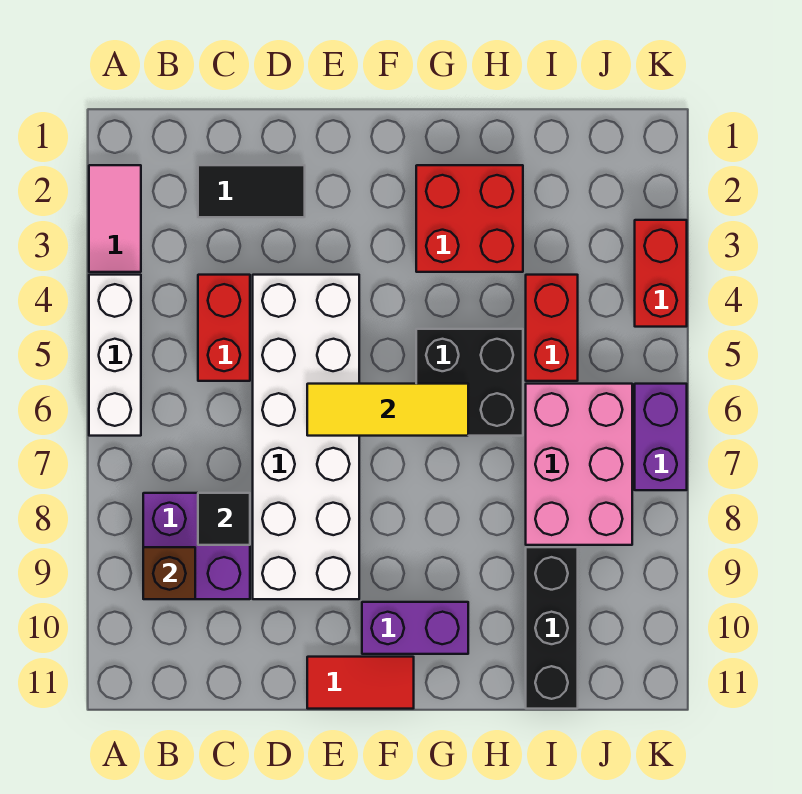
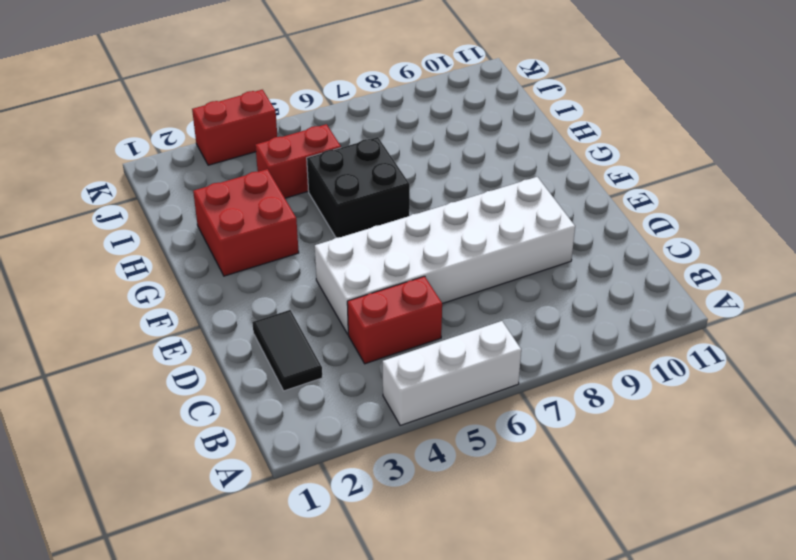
none -> pink 1x2 tile [89,165,141,272]
none -> purple 2x2 brick [143,493,250,599]
none -> red 1x2 tile [307,657,414,709]

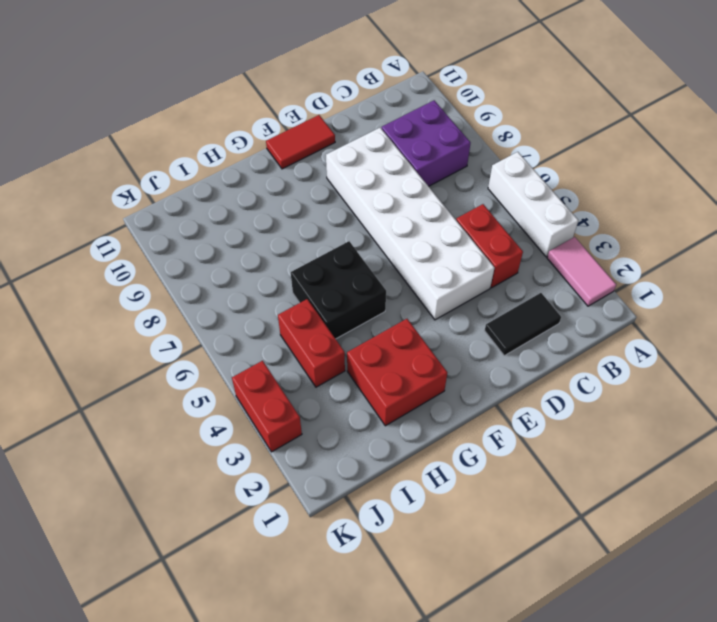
none -> purple 1x2 brick [362,602,468,654]
none -> pink 2x3 brick [526,384,632,545]
none -> black 1x3 brick [526,547,578,709]

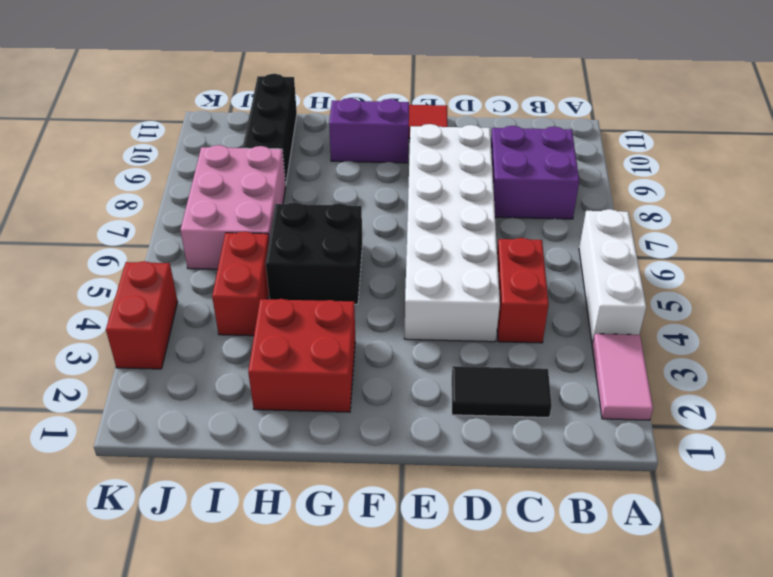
none -> purple 1x2 brick [635,384,687,490]
none -> brown 1x1 brick [143,547,195,599]
none -> black 1x1 tile [198,493,250,545]

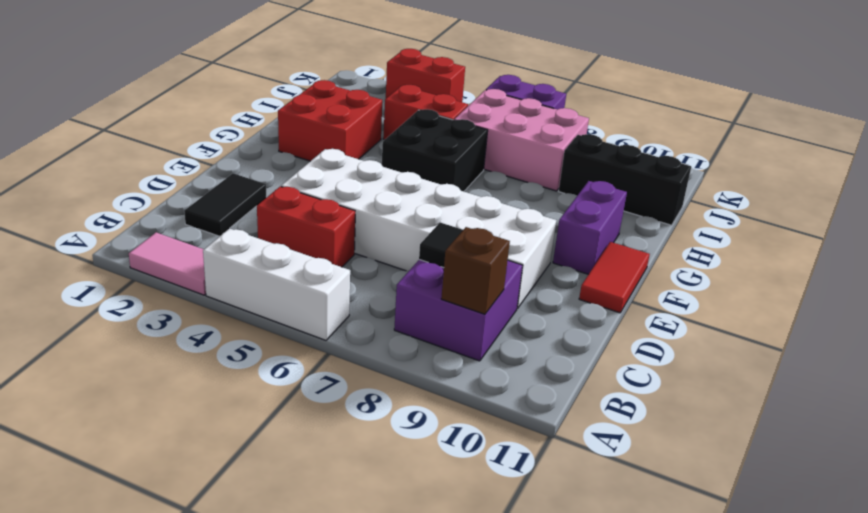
none -> yellow 1x3 tile [307,384,468,436]

